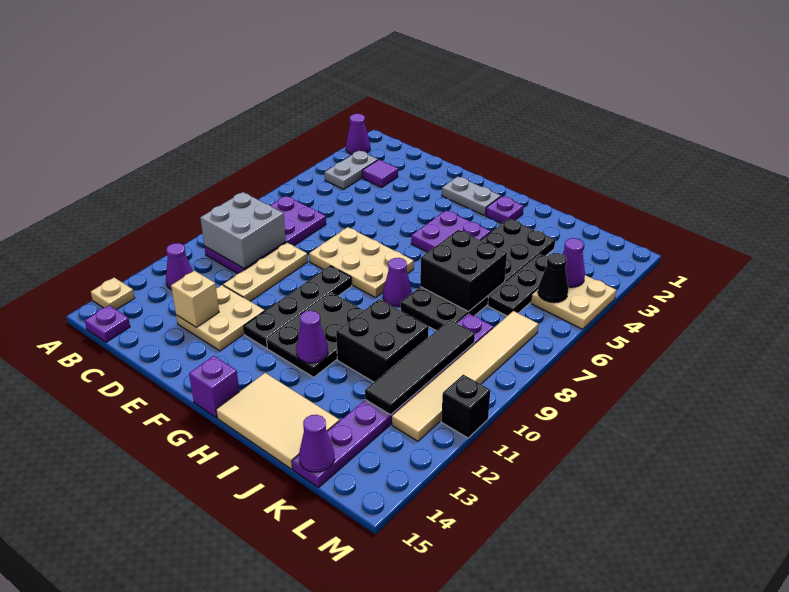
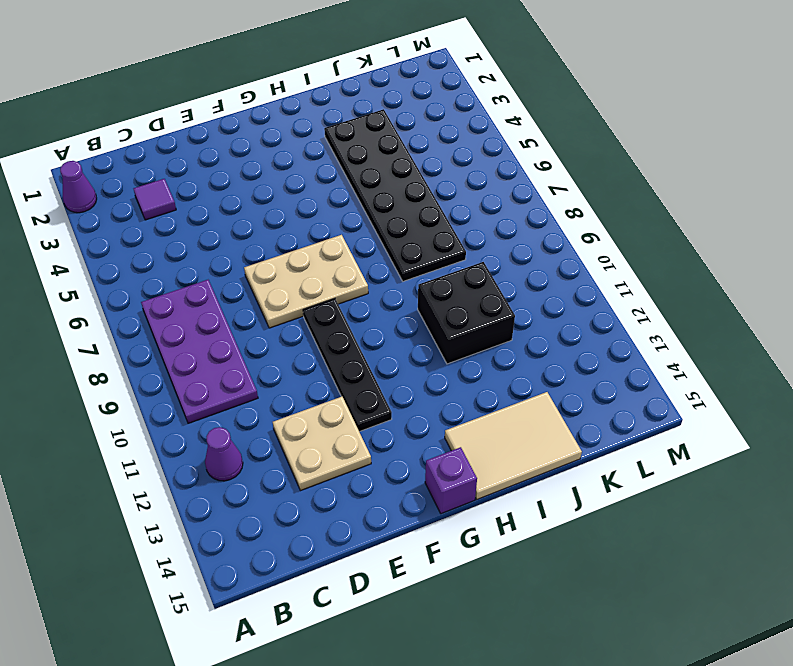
none -> tan 1x1 plate [91,278,135,310]
none -> grey 1x2 plate [325,151,378,189]
none -> purple 1x1 plate [85,305,130,342]
none -> tan 1x3 plate [223,243,308,301]

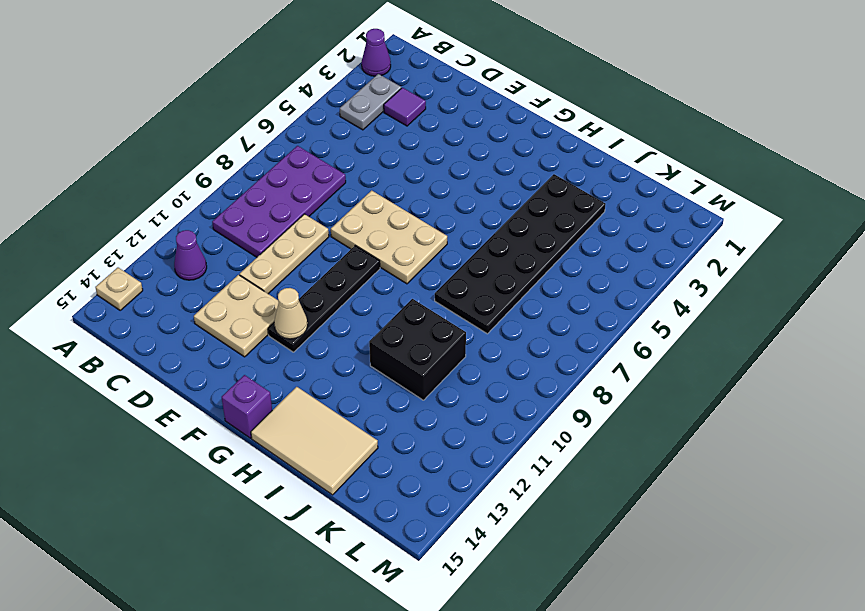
tan 1x1 cone [274,288,307,339] -> none
none -> purple 1x1 plate [85,305,130,342]
none -> grey 1x2 plate [442,176,501,216]
none -> purple 2x2 plate [411,210,491,252]
none -> black 2x3 plate [267,293,364,377]

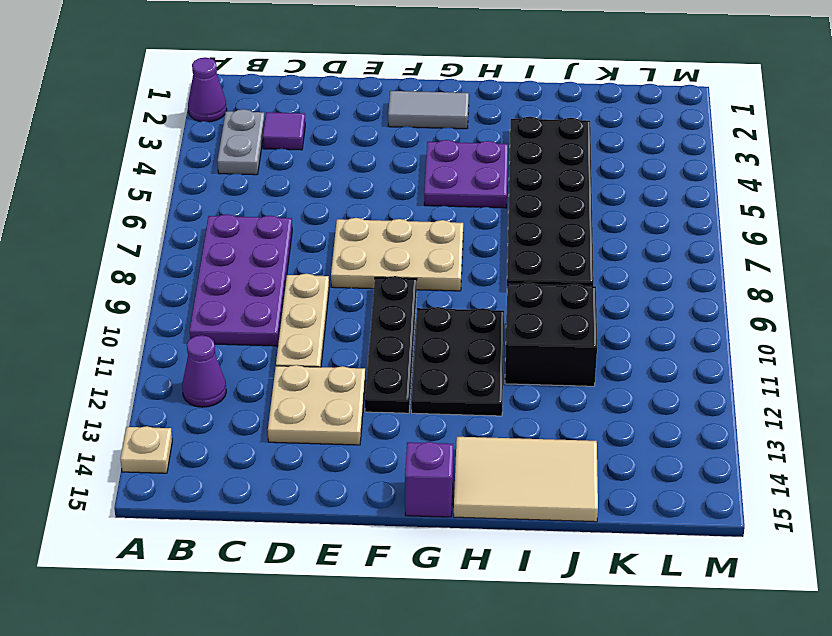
grey 1x2 tile [388,91,469,129] -> grey 1x2 plate [442,176,501,216]
none -> purple 1x1 plate [85,305,130,342]
none -> purple 1x1 plate [486,196,524,224]
none -> purple 1x1 cone [383,258,412,307]
none -> black 1x3 plate [488,254,548,316]

